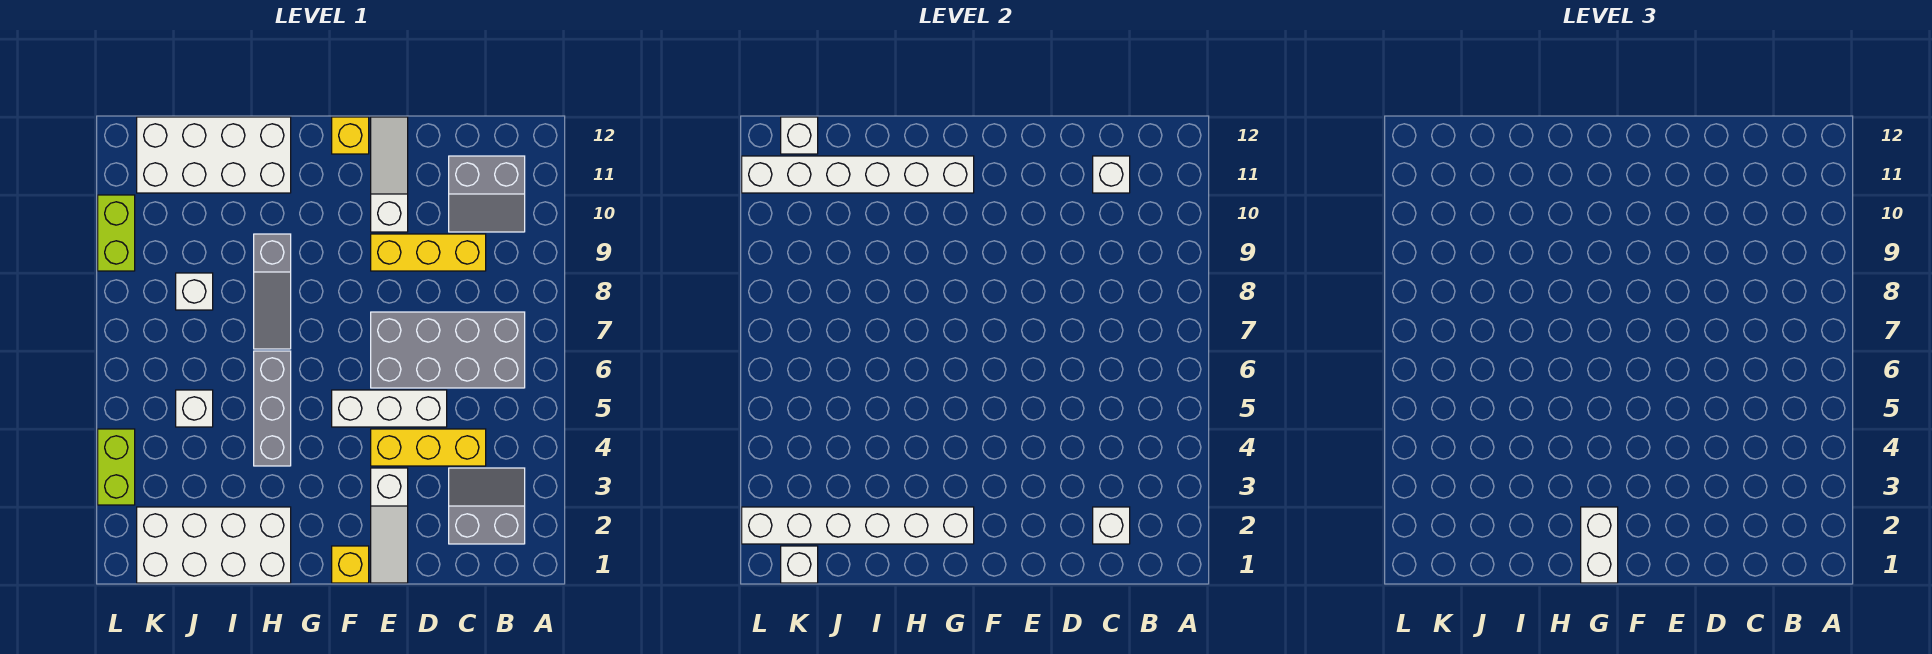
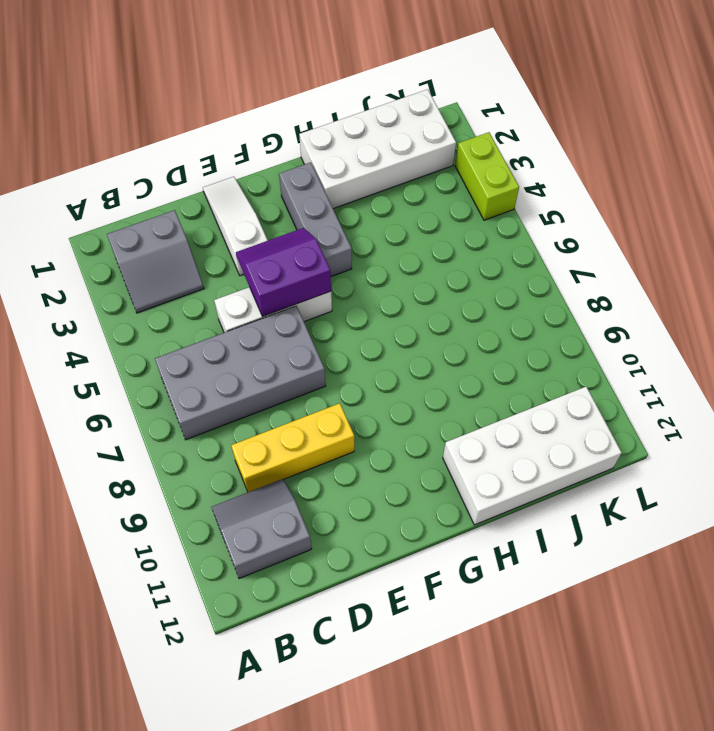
purple 2x2 slope [236,228,331,317] -> none
grey 1x3 brick [279,162,352,277] -> grey 1x3 brick moved to [254,351,291,466]
none -> yellow 1x3 brick [371,429,486,466]
none -> white 1x3 slope [371,117,408,232]
none -> yellow 1x1 brick [332,546,369,583]

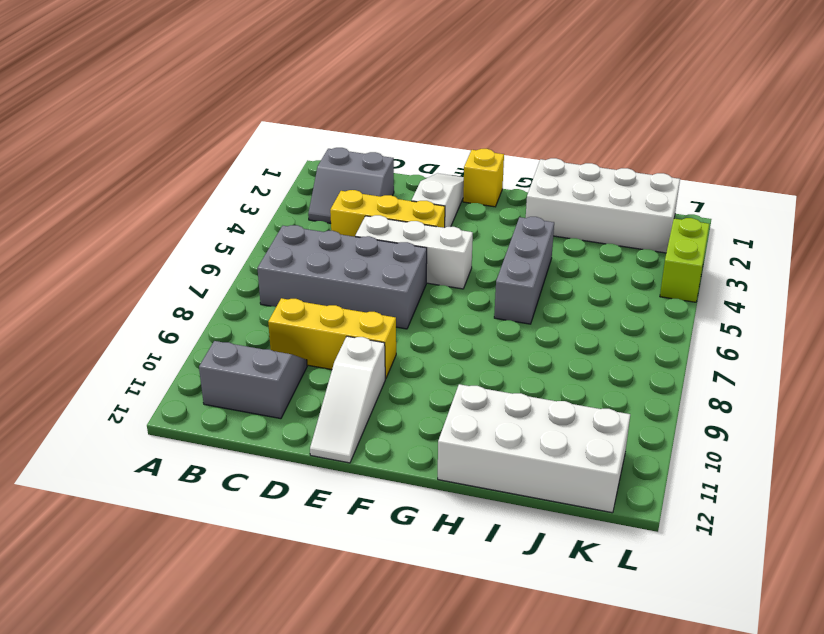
none -> yellow 1x1 brick [332,117,369,154]
none -> grey 1x3 slope [254,234,291,349]
none -> white 1x1 brick [176,390,213,427]

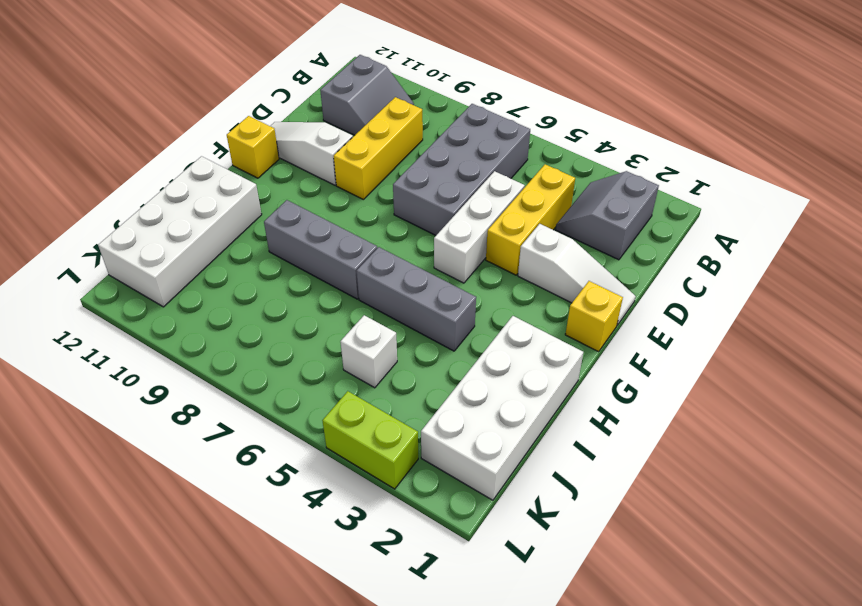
grey 1x3 brick [264,200,377,299] -> grey 1x3 slope [254,234,291,349]
none -> white 1x1 brick [176,273,213,310]
none -> lime 1x2 brick [98,195,135,271]
none -> white 1x1 brick [1093,507,1130,544]

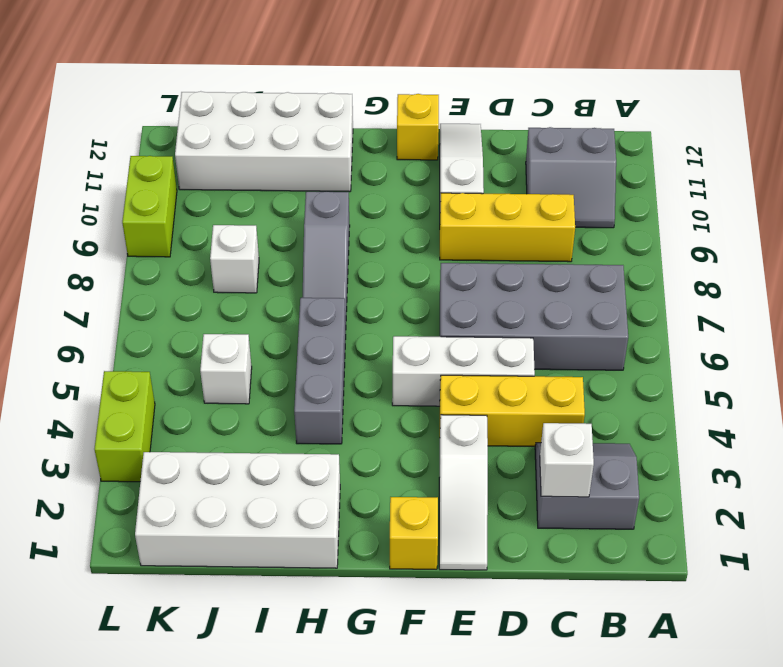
none -> white 1x1 brick [1093,156,1130,193]
none -> white 1x6 brick [742,507,974,544]
none -> white 1x6 brick [742,156,974,193]

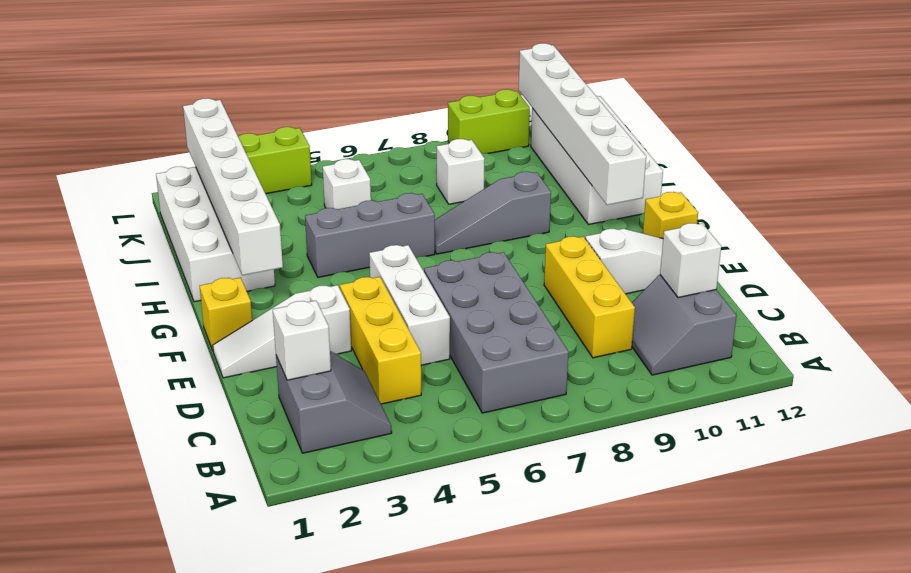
none -> white 1x1 brick [781,546,818,583]
none -> white 1x1 brick [781,117,818,154]
none -> white 1x2 brick [1581,507,1618,583]

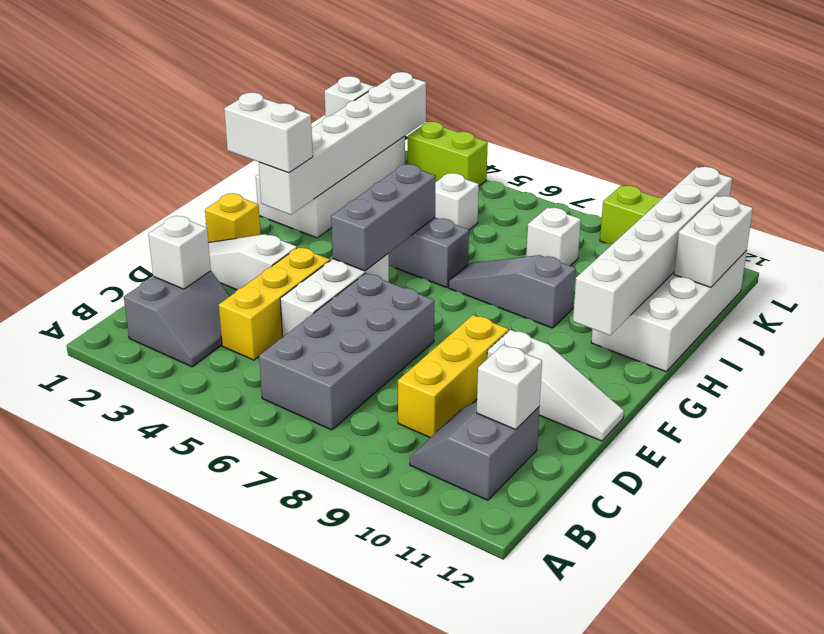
grey 1x3 brick [331,164,436,271] -> none
white 1x2 brick [674,196,753,287] -> white 1x1 brick [781,117,818,154]
none -> yellow 1x1 brick [332,117,369,154]

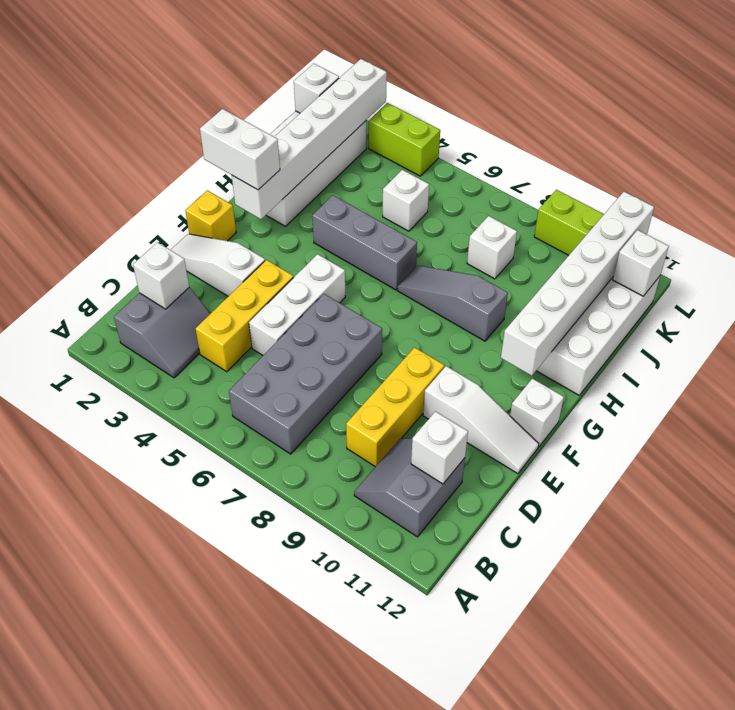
white 1x1 brick [510,379,564,447] -> yellow 1x1 brick [332,117,369,154]

